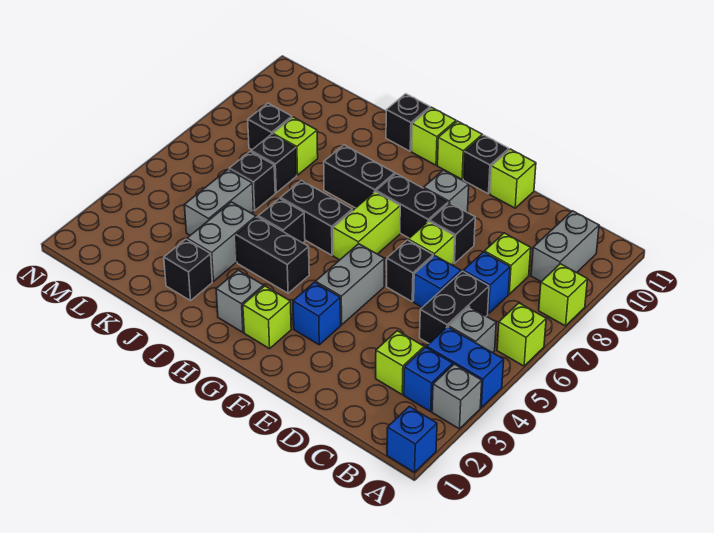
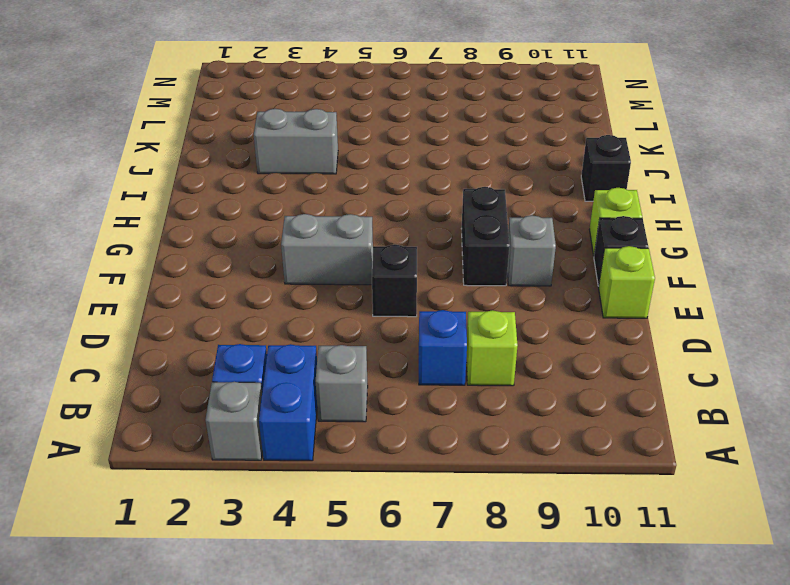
none -> blue 1x1 brick [387,406,437,472]
none -> lime 1x1 brick [497,303,546,366]
none -> lime 1x1 brick [539,264,588,326]
none -> grey 1x2 brick [531,211,599,282]

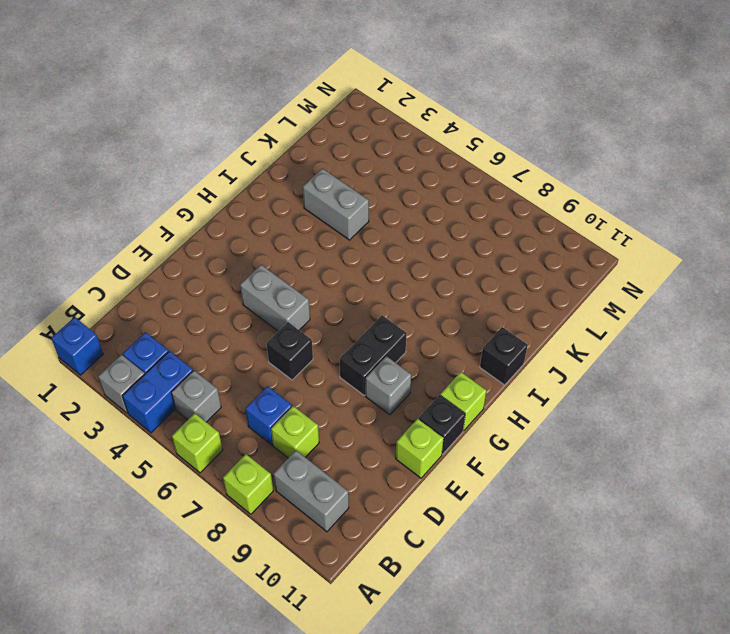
none -> lime 1x1 brick [376,331,424,394]
none -> black 1x2 brick [420,271,489,343]
none -> blue 1x1 brick [414,256,461,307]
none -> lime 1x1 brick [408,221,455,265]

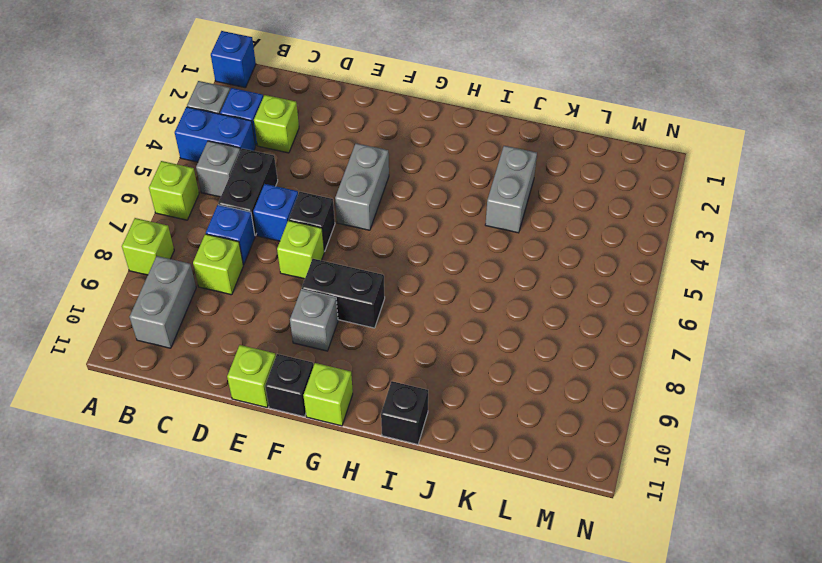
none -> black 1x1 brick [430,203,475,263]
none -> blue 1x1 brick [293,282,341,345]
none -> lime 1x1 brick [243,286,291,349]
none -> lime 1x2 brick [333,192,400,260]

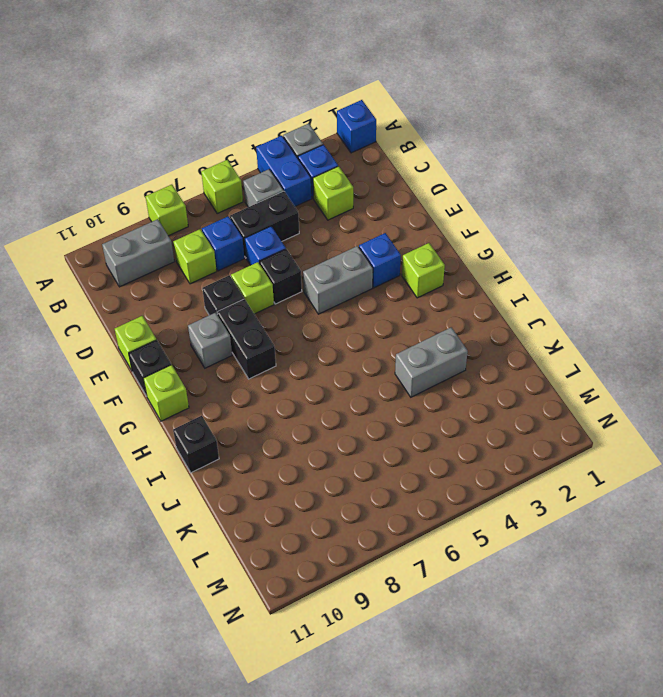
none -> lime 1x2 brick [333,192,400,260]
none -> grey 1x1 brick [216,270,264,332]
none -> black 1x2 brick [236,217,309,293]
none -> black 1x2 brick [281,180,352,255]

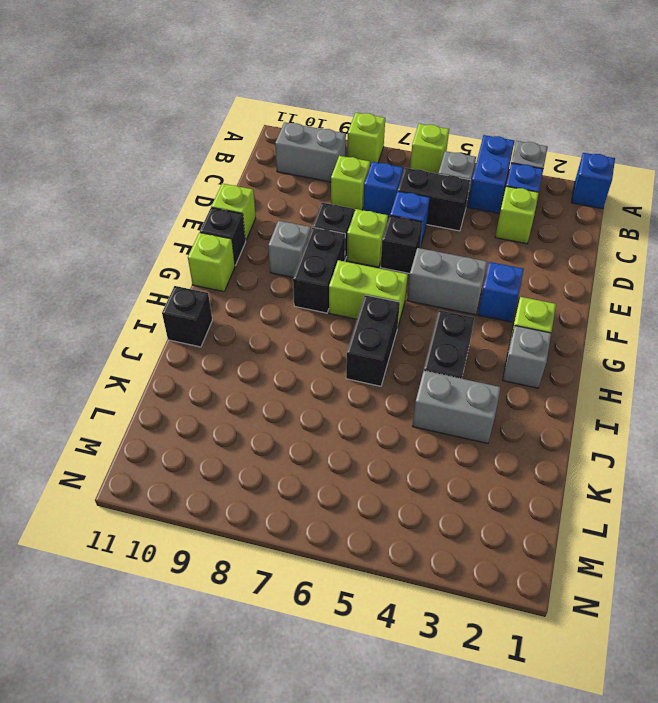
none -> black 1x2 brick [324,145,395,208]
none -> lime 1x1 brick [412,107,456,165]
none -> black 1x1 brick [258,198,305,243]
none -> black 1x1 brick [164,239,212,301]

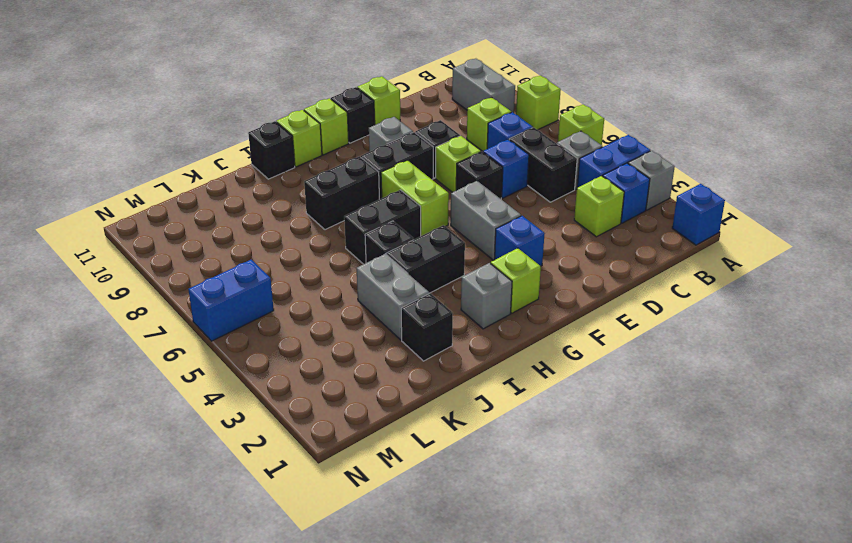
blue 1x2 brick [188,260,274,341] -> none
none -> grey 1x2 brick [184,169,254,235]
none -> black 1x1 brick [229,152,275,211]
none -> black 1x1 brick [251,134,297,193]
none -> lime 1x1 brick [273,117,318,175]

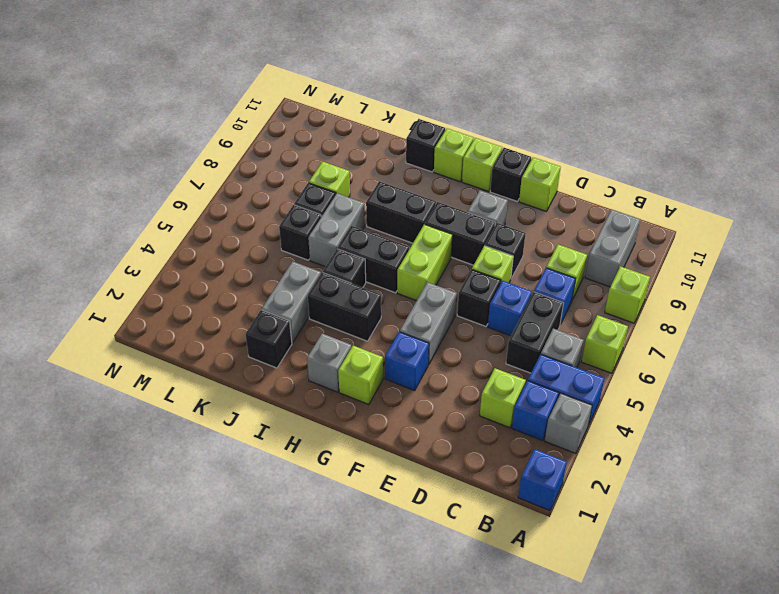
grey 1x2 brick [308,193,365,267] -> grey 1x2 brick moved to [184,169,254,235]
none -> black 1x1 brick [248,103,292,150]

